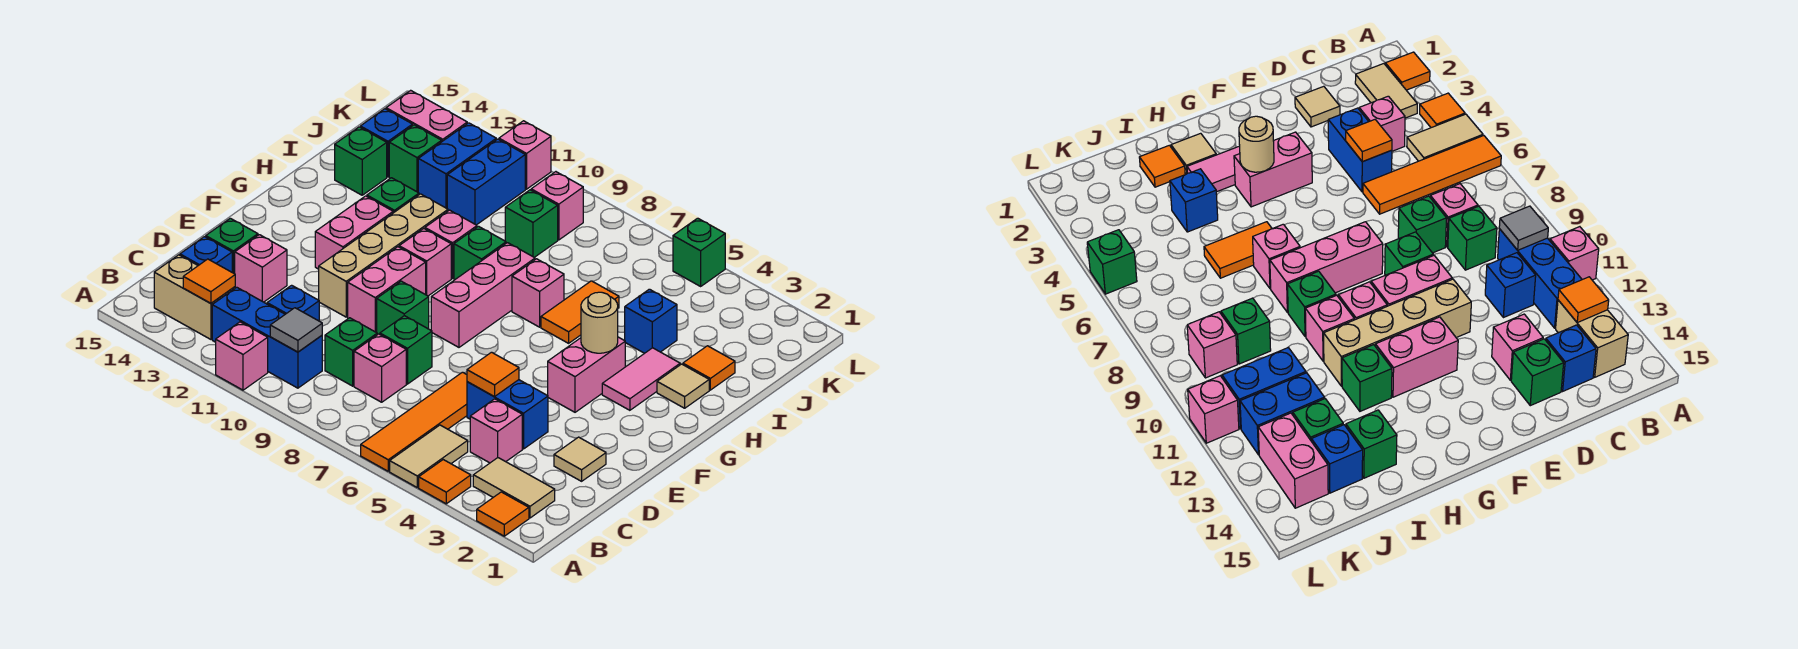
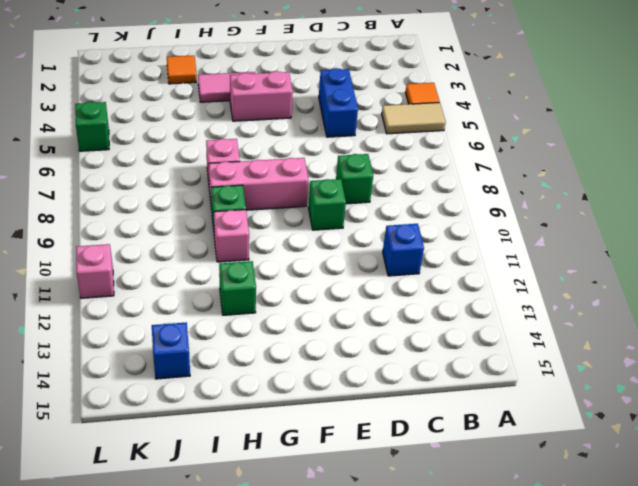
none -> orange 1x1 tile [477,492,529,536]
none -> orange 1x4 tile [361,372,467,471]
none -> pink 1x1 brick [216,322,268,390]
none -> tan 1x2 tile [473,458,555,518]

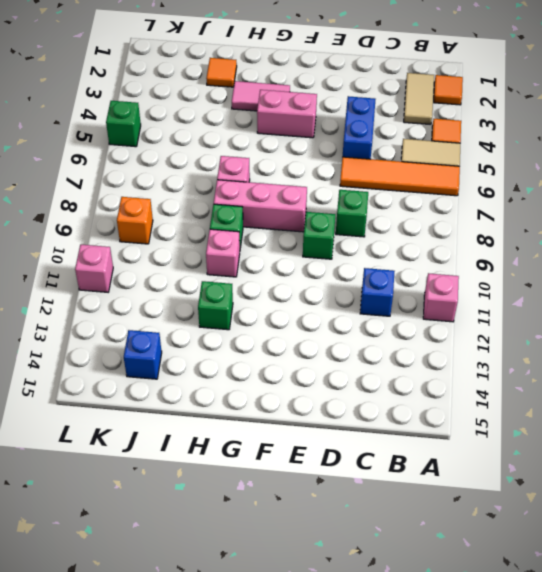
orange 1x1 brick [117,197,153,244] -> pink 1x1 brick [531,172,583,240]
none -> blue 1x3 brick [212,287,322,388]
none -> tan 1x2 brick [154,255,235,339]
none -> pink 1x1 brick [470,399,522,463]
none -> pink 1x1 brick [354,334,406,402]

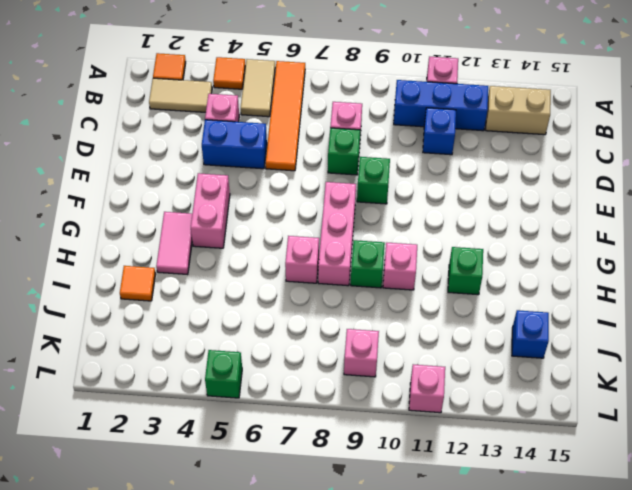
none -> green 1x1 brick [325,318,377,386]
none -> blue 1x1 brick [180,237,232,272]
none -> tan 1x1 tile [554,437,606,481]
none -> pink 1x1 brick [235,235,287,302]

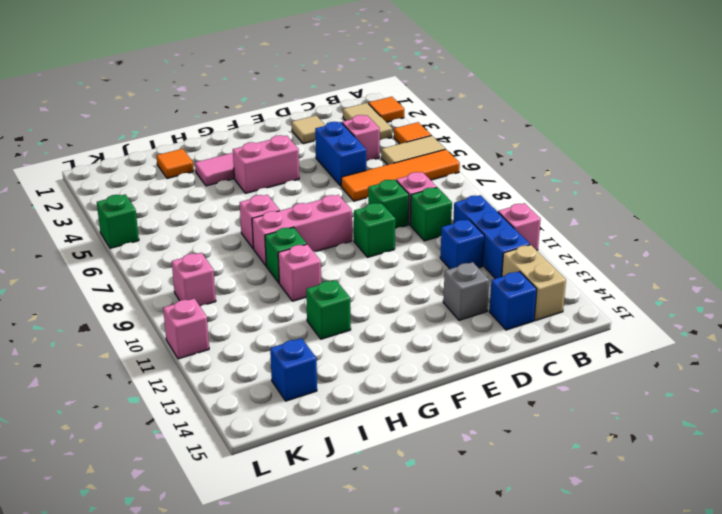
grey 1x1 brick [443,262,489,320] -> pink 1x1 brick [235,235,287,302]
none -> green 1x1 brick [206,218,258,274]
none -> pink 1x2 brick [348,247,426,333]
none -> tan 1x4 brick [319,194,448,317]
none -> pink 1x2 brick [315,196,393,269]

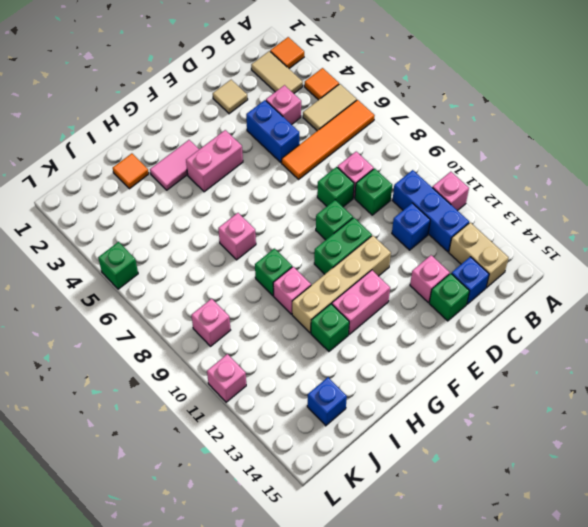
green 1x2 brick [314,218,372,274] -> pink 1x2 brick [348,247,426,333]
none -> pink 1x3 brick [431,243,535,347]
none -> pink 1x1 brick [399,228,451,296]
none -> tan 1x1 tile [657,364,709,408]
none -> orange 1x2 tile [541,281,619,343]

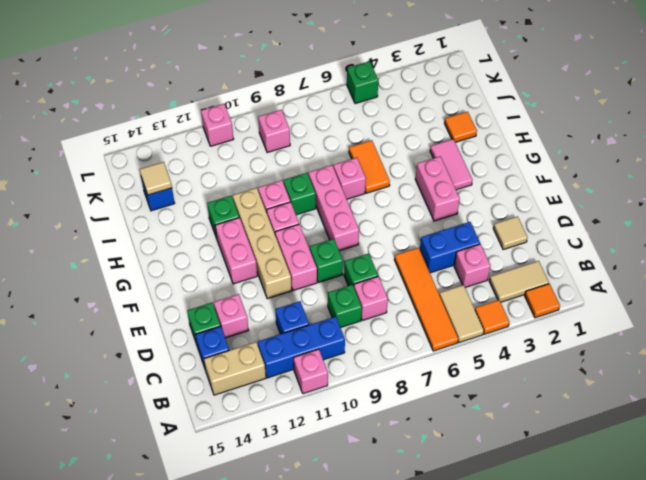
tan 1x1 tile [139,162,172,195] -> tan 1x1 tile moved to [657,364,709,408]
none -> blue 1x1 brick [625,289,677,353]
none -> green 1x1 brick [335,127,387,195]
none -> green 1x1 brick [505,190,558,257]
none -> blue 1x2 brick [447,139,525,225]

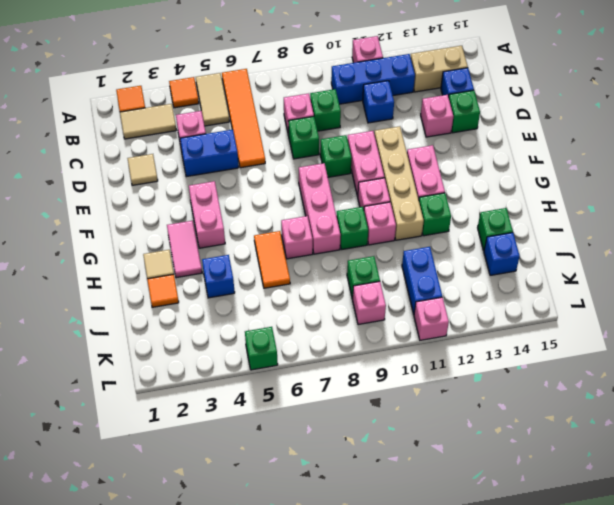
none -> blue 1x2 brick [418,123,496,208]
none -> green 1x1 brick [389,125,442,192]
none -> pink 1x2 brick [386,90,467,141]
none -> grey 1x1 tile [270,308,322,352]

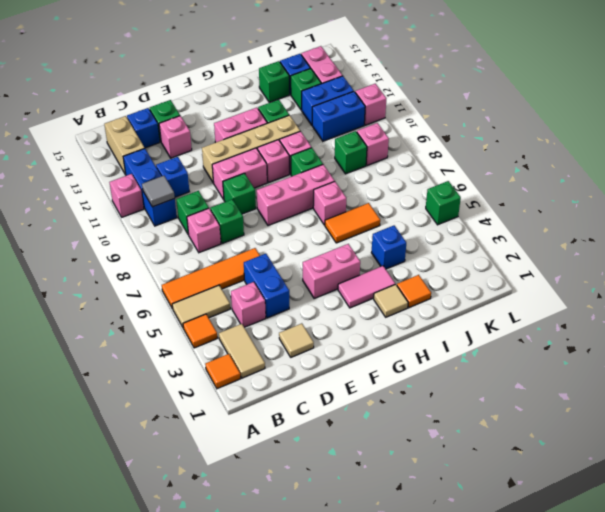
none -> orange 1x1 tile [183,259,235,303]
none -> orange 1x1 tile [467,352,519,397]
none -> tan 1x1 round brick [581,292,618,353]

